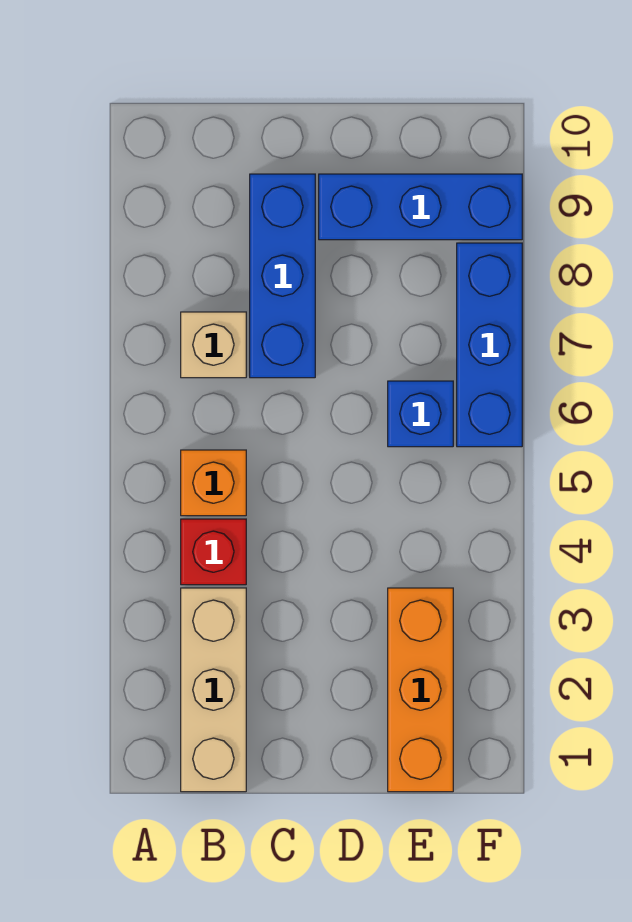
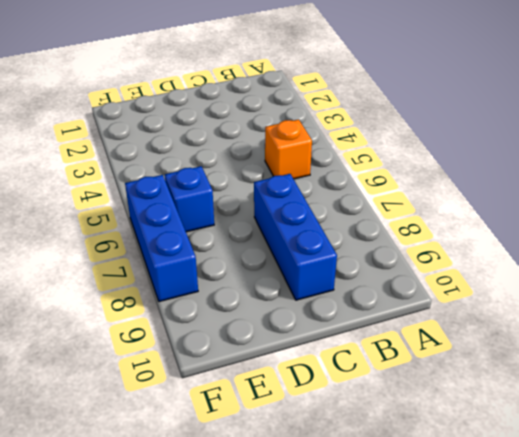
none -> tan 1x3 brick [181,588,246,792]
none -> red 1x1 brick [181,519,246,585]

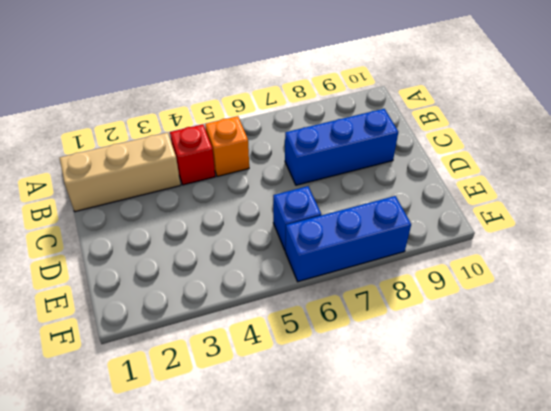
none -> tan 1x1 brick [181,312,246,378]
none -> blue 1x3 brick [319,174,522,240]

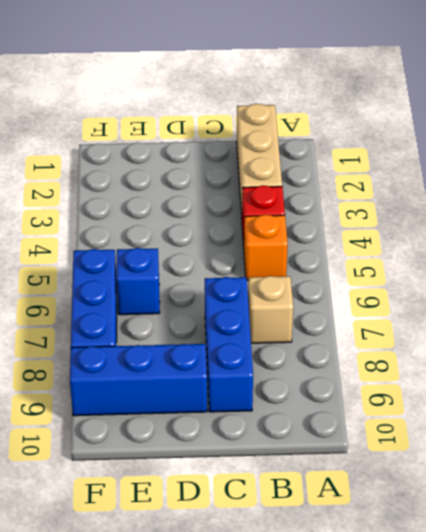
none -> orange 1x3 brick [388,588,453,792]

